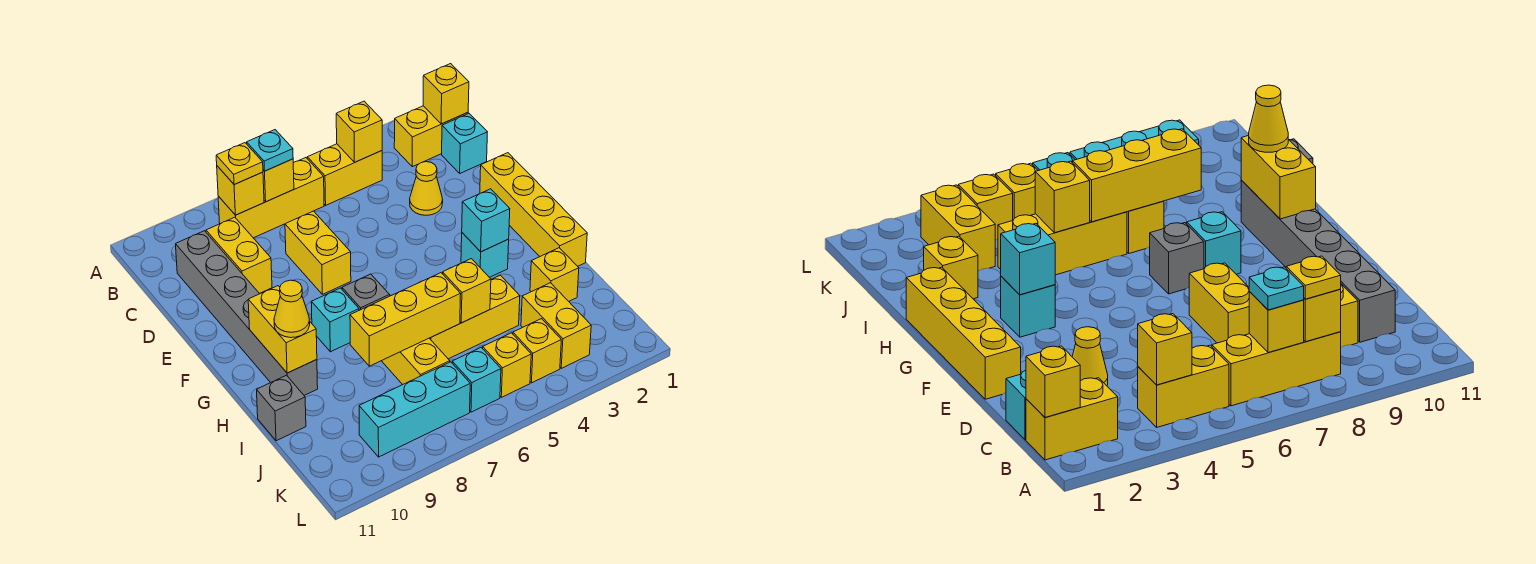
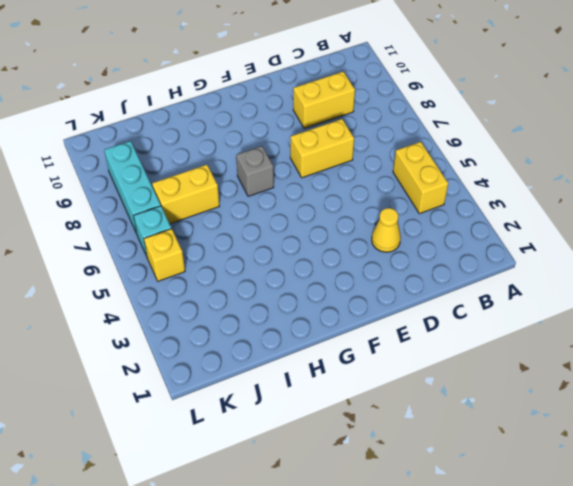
none -> yellow 1x2 brick [394,106,468,167]
none -> yellow 1x3 brick [218,158,324,238]
none -> cyan 1x1 brick [442,113,487,173]
none -> grey 1x6 brick [176,231,318,395]

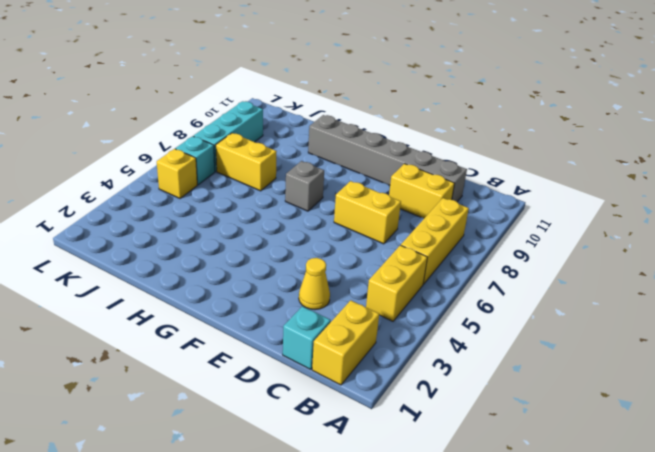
none -> yellow 1x4 brick [480,153,587,266]
none -> cyan 1x1 brick [461,233,509,277]
none -> cyan 1x1 brick [311,288,359,352]
none -> yellow 1x1 brick [530,248,579,301]

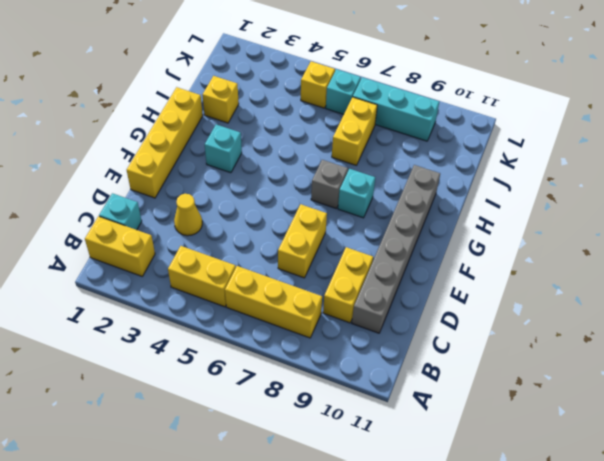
none -> yellow 1x3 brick [430,275,520,359]
none -> grey 1x1 brick [257,375,306,441]
none -> yellow 1x2 brick [521,283,591,368]
none -> yellow 1x1 brick [513,319,561,383]

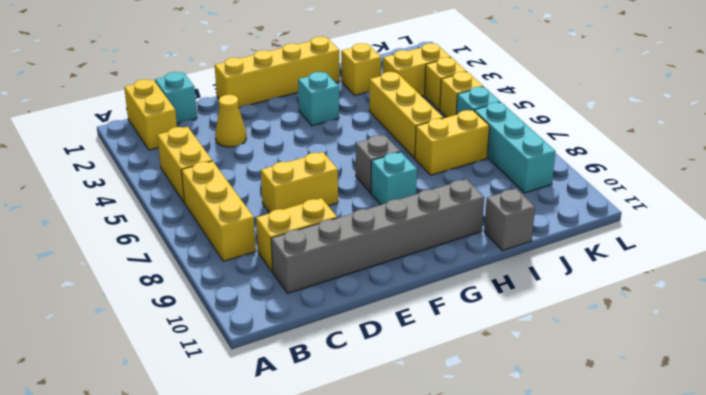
none -> yellow 1x1 brick [423,64,469,124]
none -> yellow 1x1 brick [336,101,382,162]
none -> yellow 1x1 brick [263,159,294,202]
none -> yellow 1x1 brick [217,166,264,215]

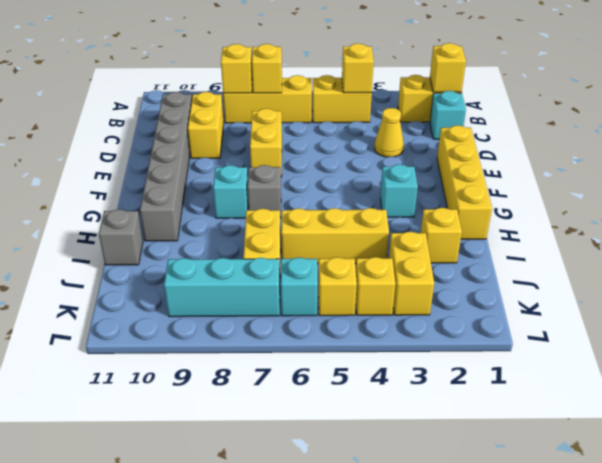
none -> cyan 1x1 brick [462,189,510,252]
none -> yellow 1x2 brick [248,286,317,373]
none -> yellow 1x1 brick [443,259,491,323]
none -> yellow 1x3 brick [350,273,461,366]

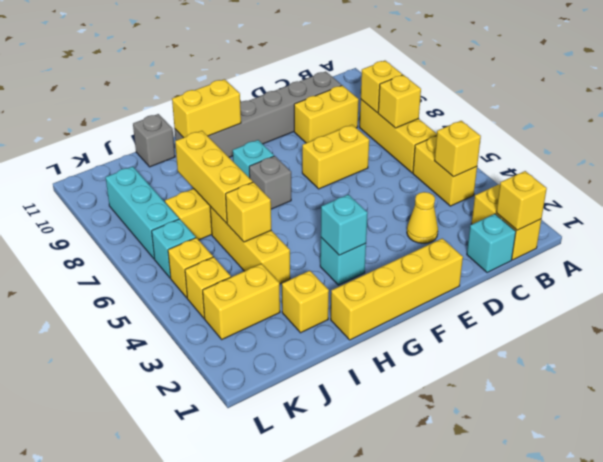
none -> cyan 1x1 plate [247,130,293,171]
none -> yellow 1x1 plate [216,143,263,185]
none -> yellow 1x1 cone [274,280,310,338]

